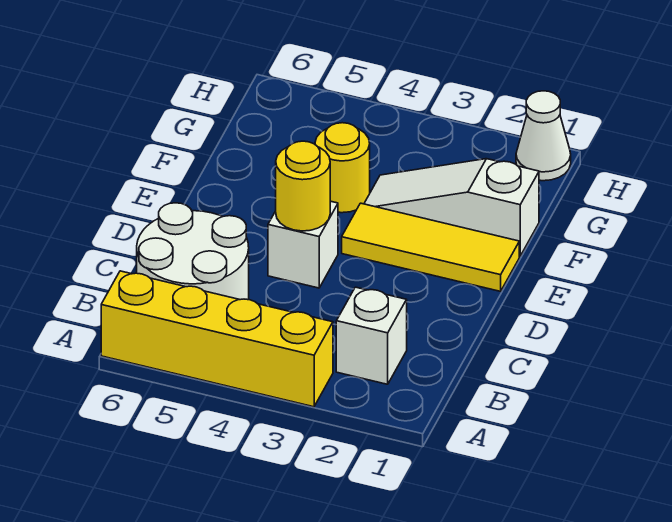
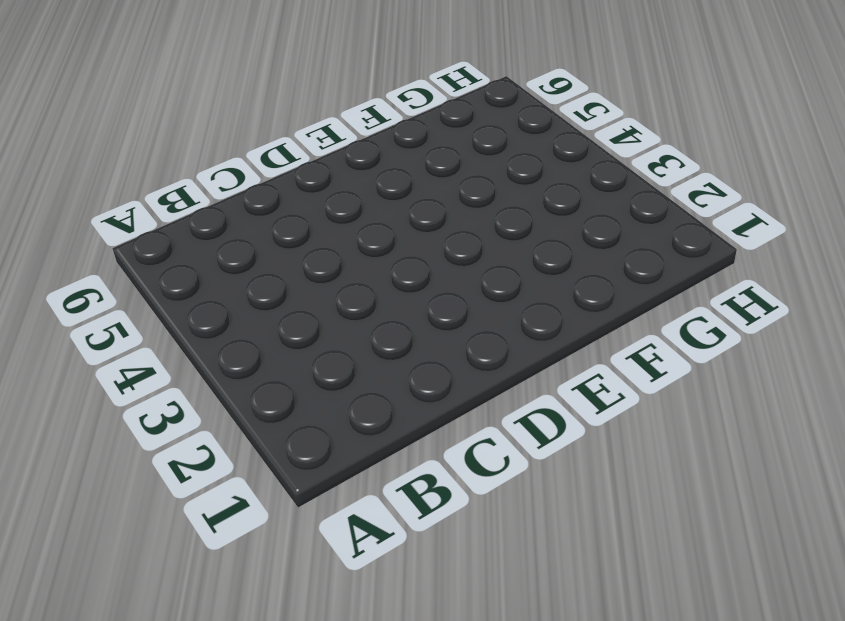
none -> yellow 1x4 brick [101,271,333,407]
none -> white 1x1 brick [336,287,407,384]

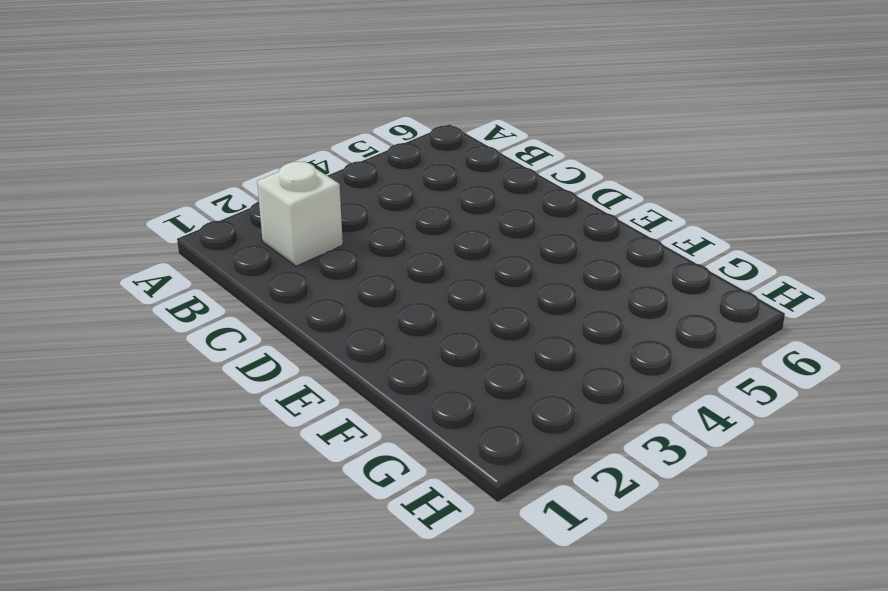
none -> yellow 1x4 brick [101,271,333,407]
none -> white 2x2 round brick [137,203,249,300]

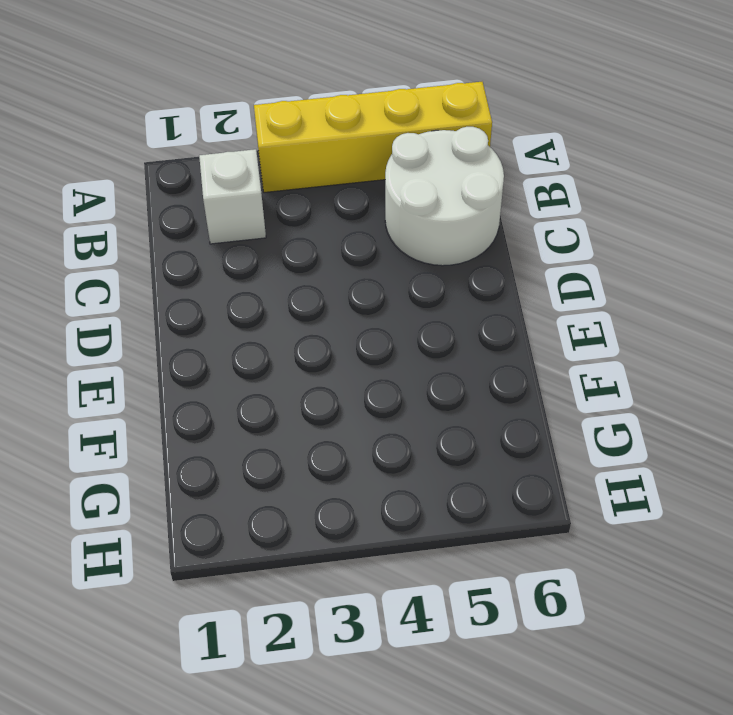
none -> white 1x1 brick [268,201,338,288]
none -> yellow 1x3 tile [342,203,519,291]

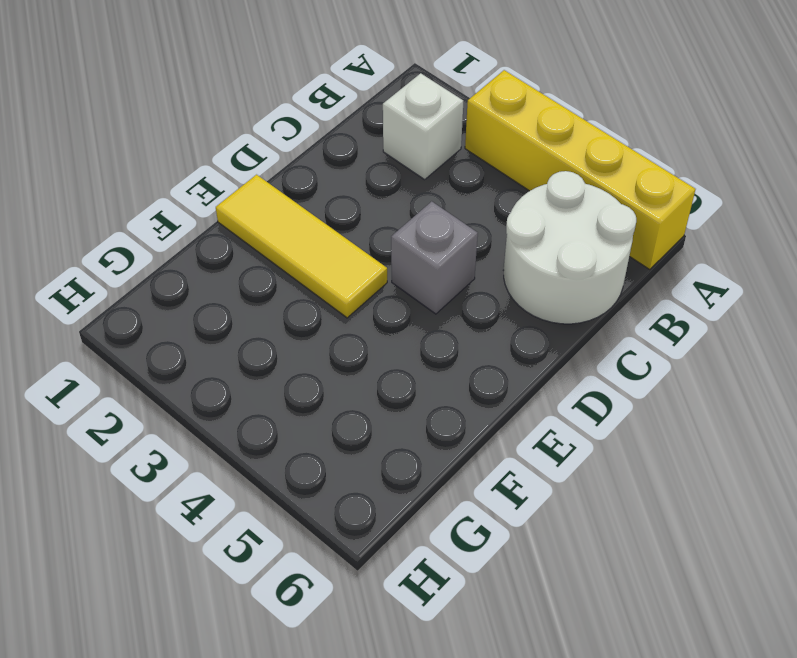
grey 1x1 brick [391,201,478,314] -> white 1x1 brick [268,201,338,288]
none -> white 1x3 slope [364,159,539,256]
none -> yellow 1x1 round brick [315,123,370,213]

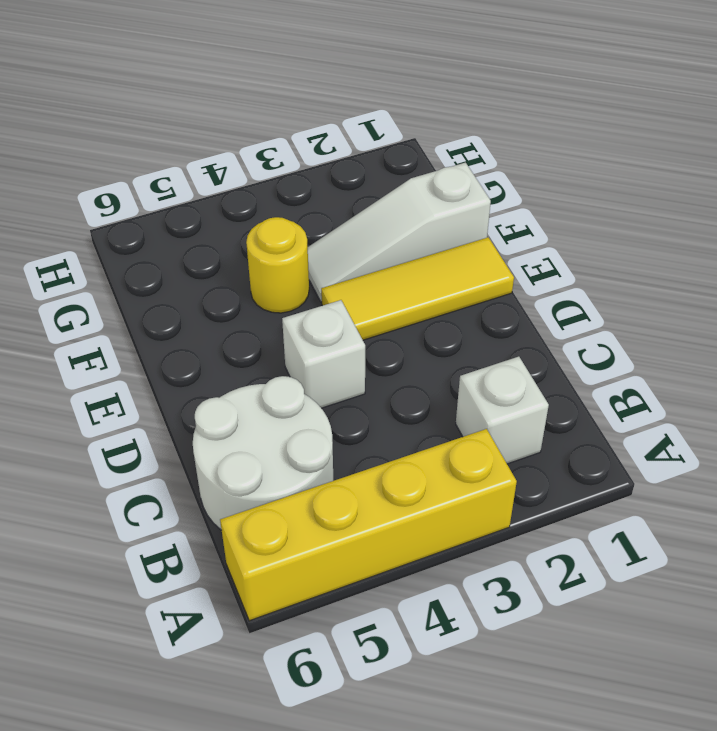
none -> white 1x1 cone [516,91,571,181]
none -> yellow 1x1 round brick [276,141,330,231]

